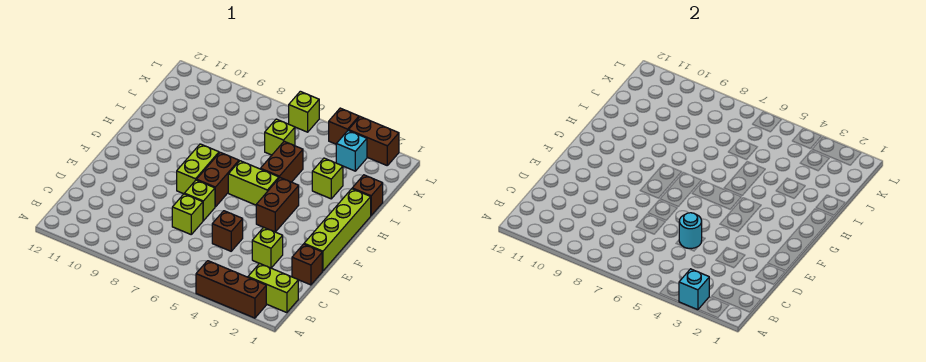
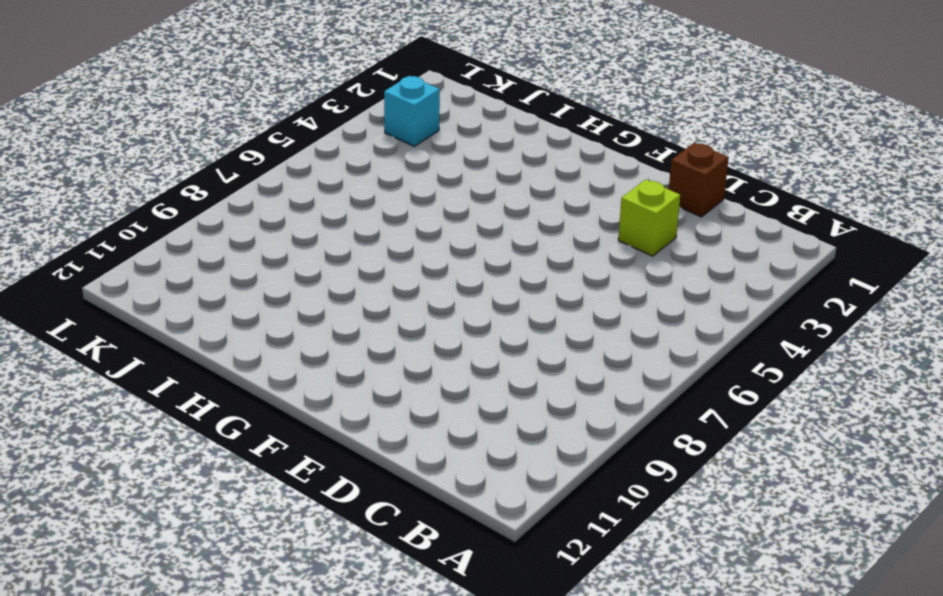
none -> brown 1x3 brick [196,261,266,318]
none -> lime 1x2 brick [248,263,298,313]
none -> brown 1x1 brick [212,211,243,251]

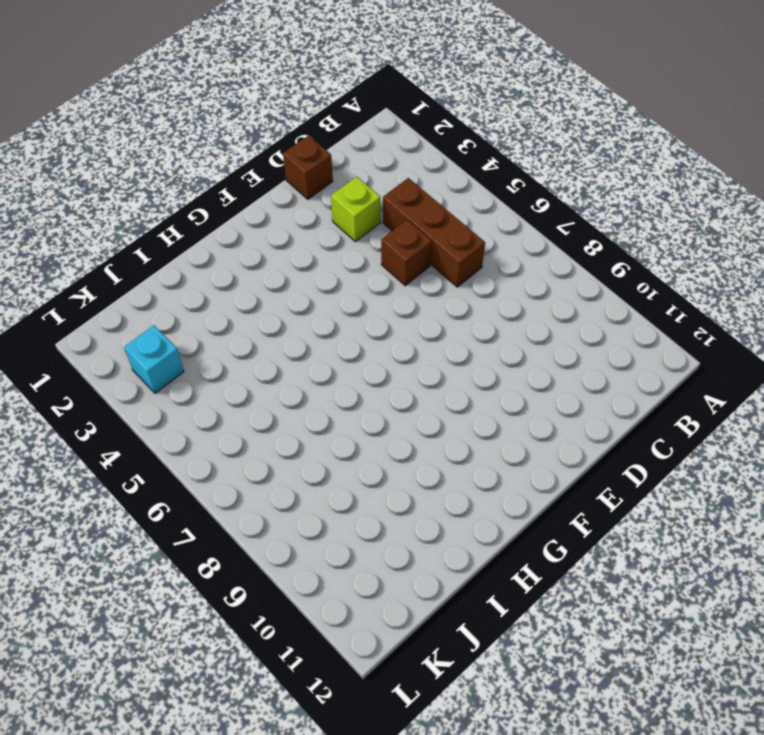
brown 1x3 brick [383,178,485,287] -> brown 1x3 brick moved to [196,261,266,318]
none -> lime 1x2 brick [248,263,298,313]
none -> lime 1x1 brick [172,194,203,234]
none -> lime 1x4 brick [304,189,371,271]

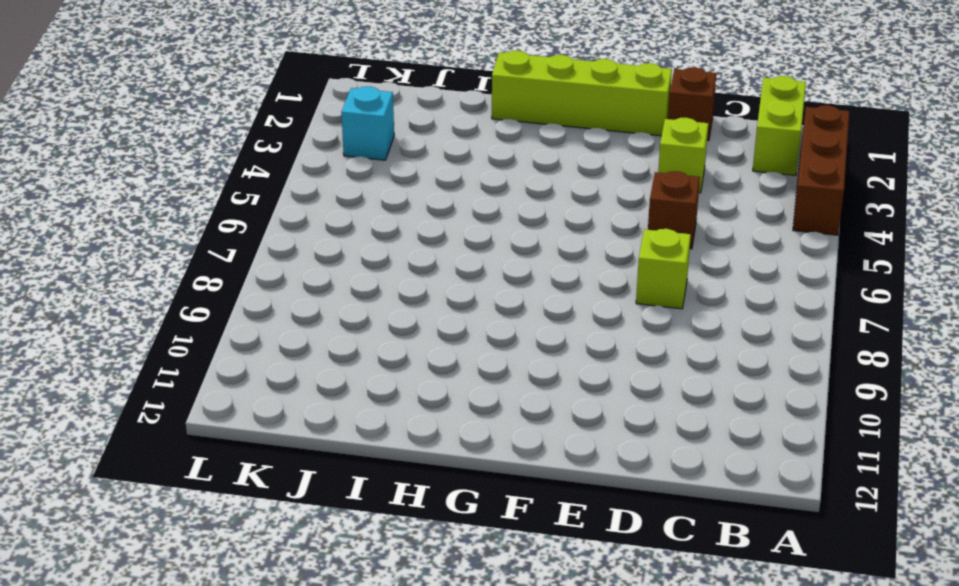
none -> lime 1x1 brick [184,180,215,221]
none -> brown 1x2 brick [256,178,299,232]
none -> brown 1x2 brick [197,152,239,207]

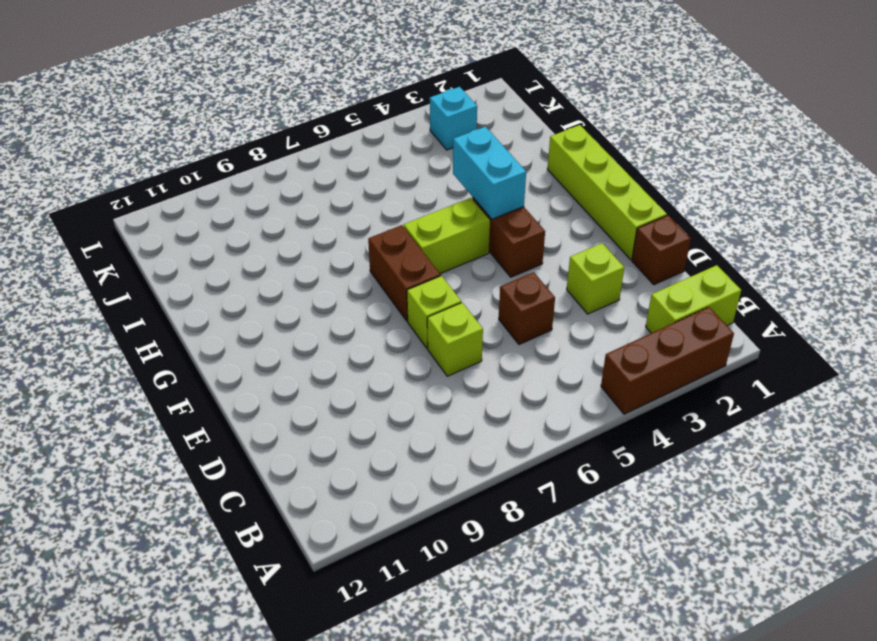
cyan 1x2 brick [453,127,526,219] -> none
none -> lime 1x2 brick [177,144,219,194]
none -> brown 1x2 brick [260,141,303,182]
none -> brown 1x1 brick [352,175,383,215]

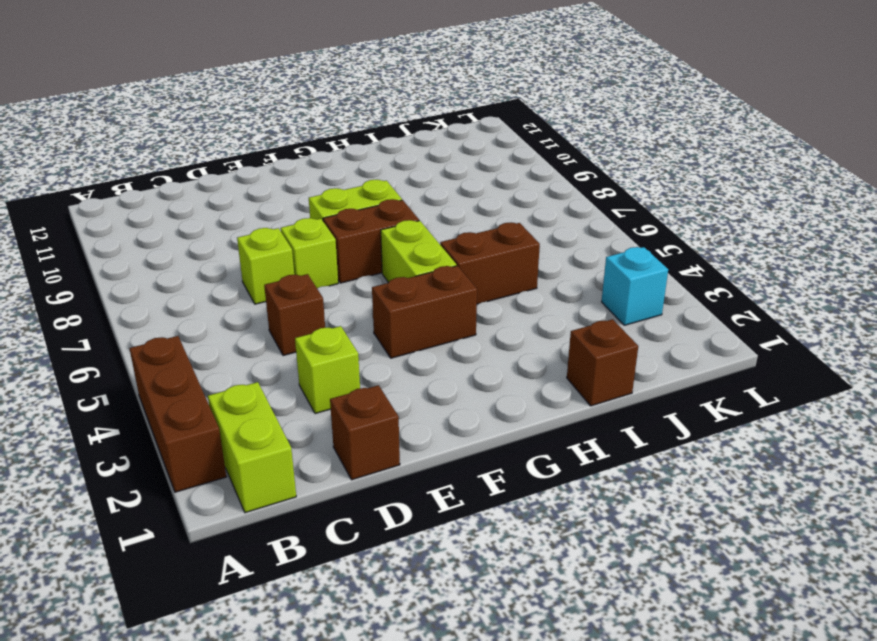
none -> lime 1x4 brick [304,189,371,271]
none -> lime 1x1 brick [312,158,343,199]
none -> lime 1x1 brick [265,119,295,155]

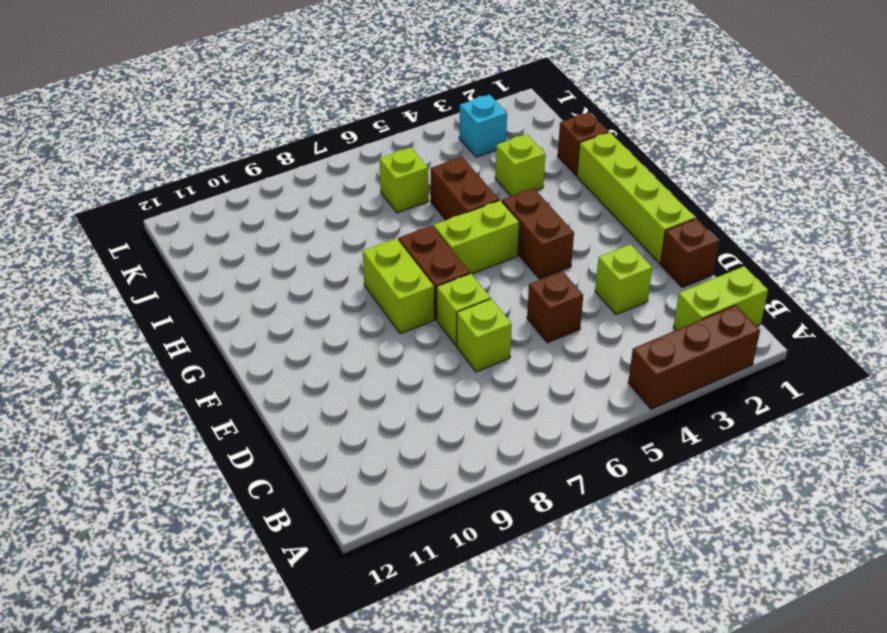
none -> brown 1x2 brick [349,117,399,165]
none -> brown 1x1 brick [329,108,359,144]
none -> lime 1x1 brick [289,91,319,132]

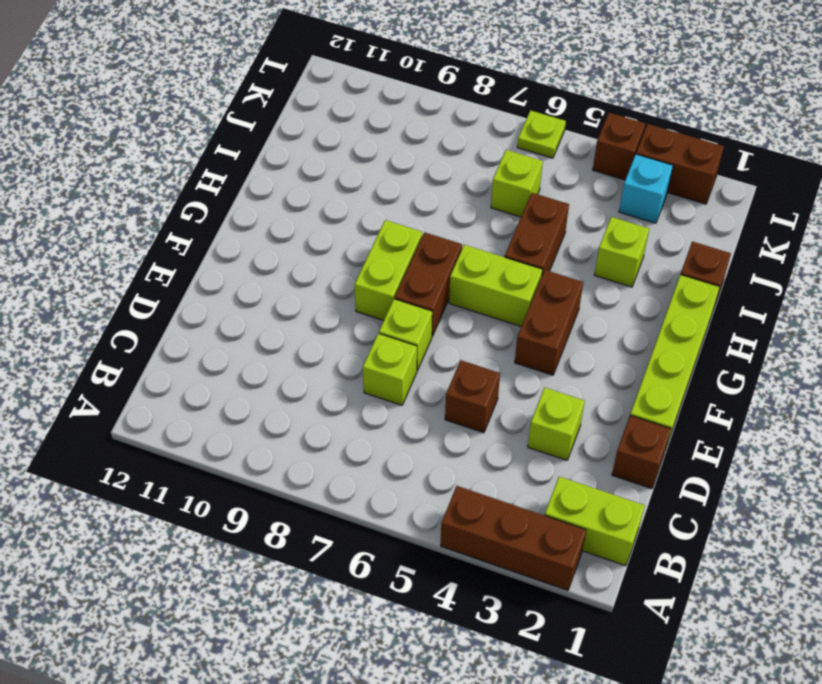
lime 1x1 plate [517,110,566,158] -> lime 1x1 brick [289,91,319,132]
none -> cyan 1x1 brick [679,269,709,310]
none -> cyan 1x1 round brick [679,213,702,248]

